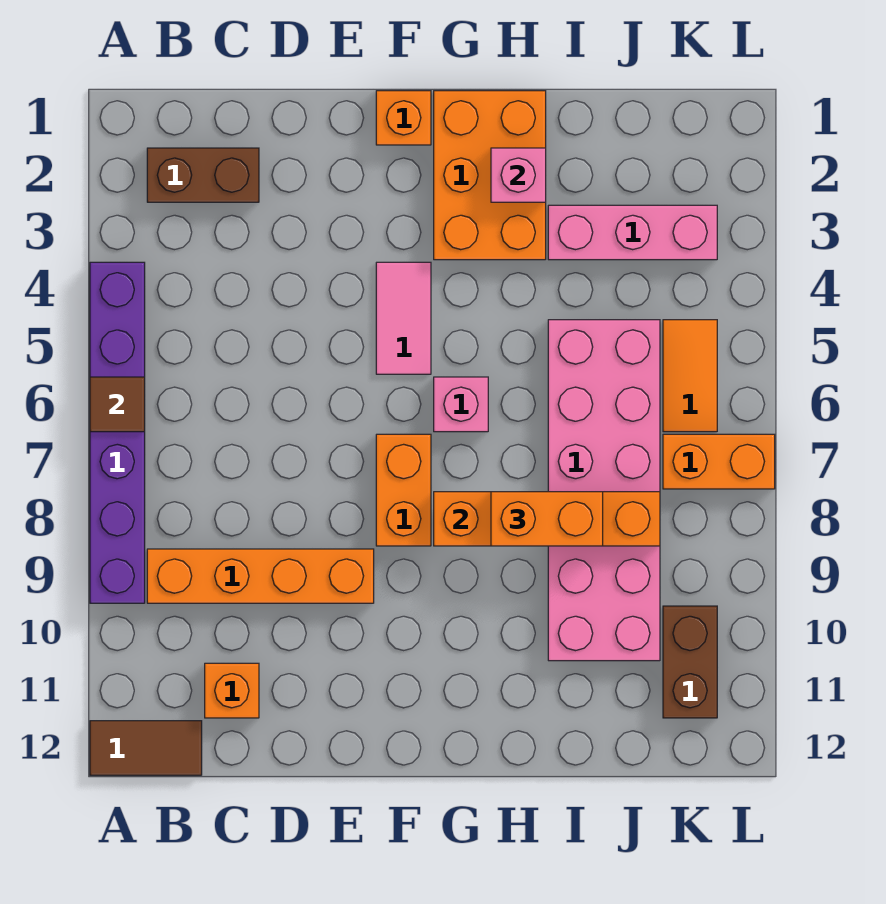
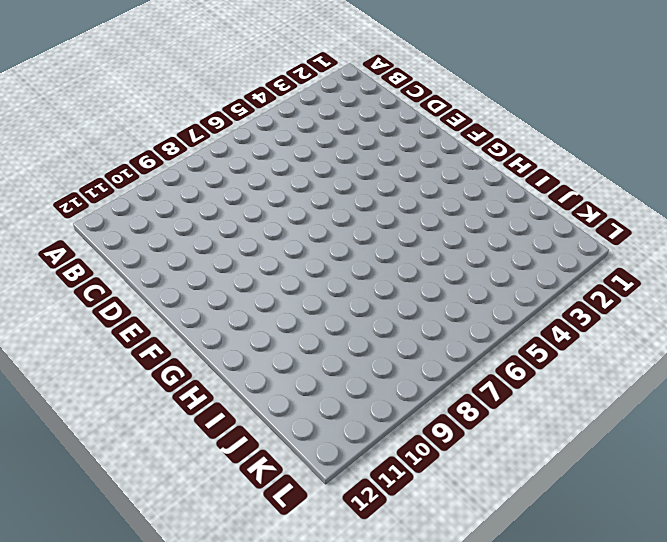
none -> purple 1x6 brick [90,262,145,603]
none -> brown 1x2 tile [90,721,202,775]
none -> brown 1x2 brick [147,148,259,202]

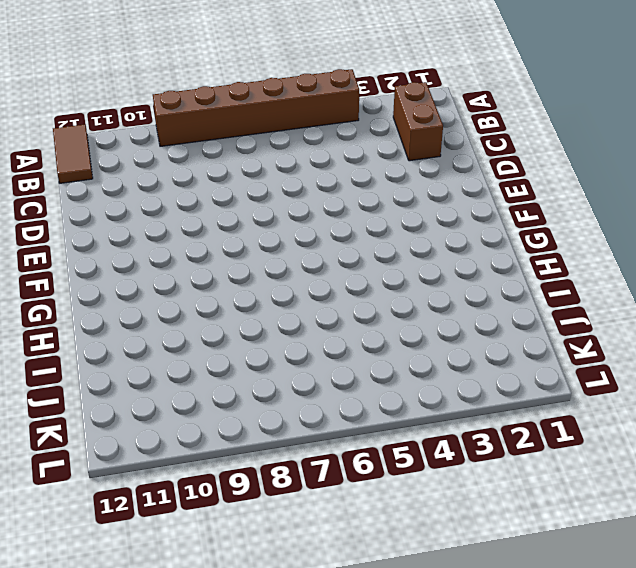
brown 1x6 brick [153,69,359,146] -> purple 1x6 brick [90,262,145,603]
none -> orange 1x4 brick [147,549,374,603]
none -> orange 1x1 brick [205,663,259,718]
none -> orange 1x1 brick [376,91,431,145]

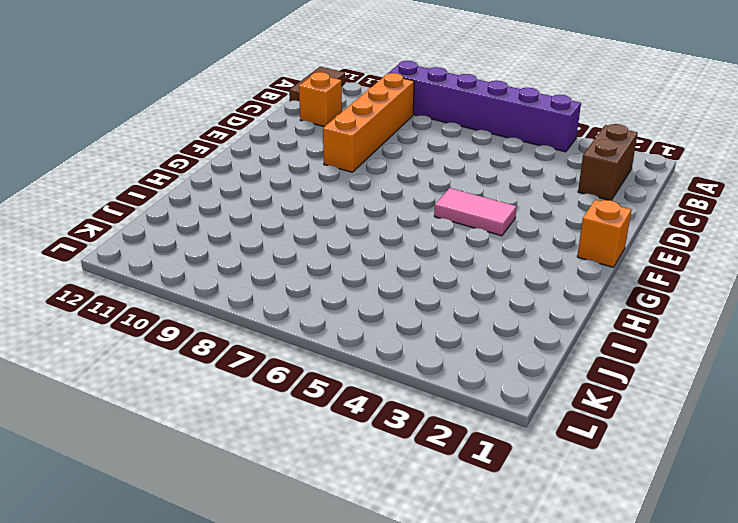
none -> orange 1x2 brick [376,434,431,546]
none -> orange 2x3 brick [434,91,546,260]
none -> pink 1x1 brick [434,377,488,432]

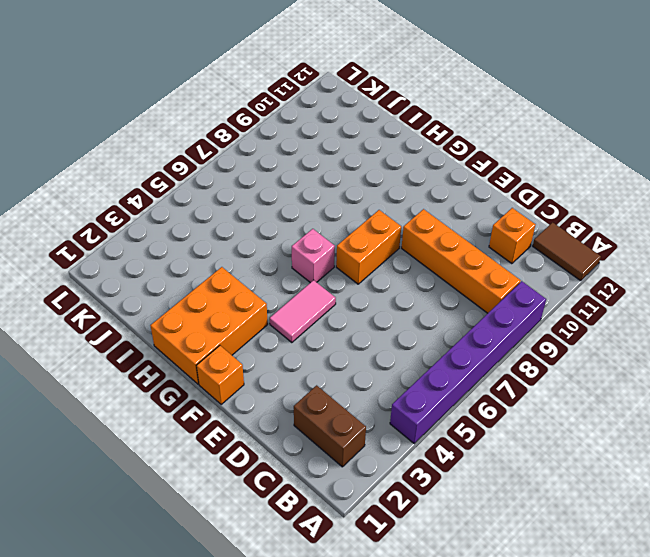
none -> pink 1x3 brick [548,205,717,260]
none -> pink 2x6 brick [548,320,660,661]
none -> orange 1x2 tile [663,320,717,432]

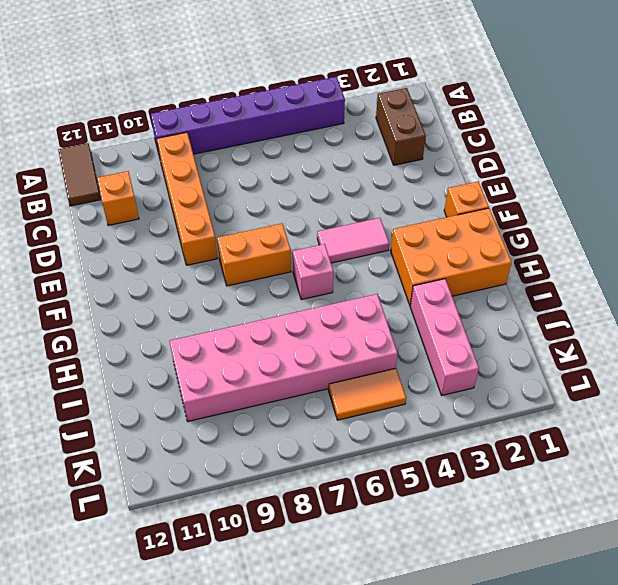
none -> orange 1x2 brick [663,434,775,489]
none -> brown 1x2 brick [663,606,717,718]
none -> brown 1x1 tile [90,377,145,432]

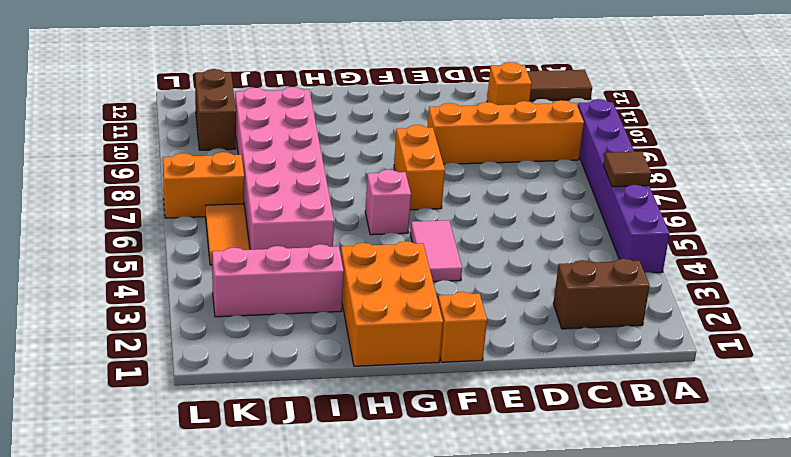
none -> orange 1x4 brick [434,492,660,546]
none -> pink 1x1 brick [491,148,546,202]
none -> orange 1x2 brick [491,492,603,546]

